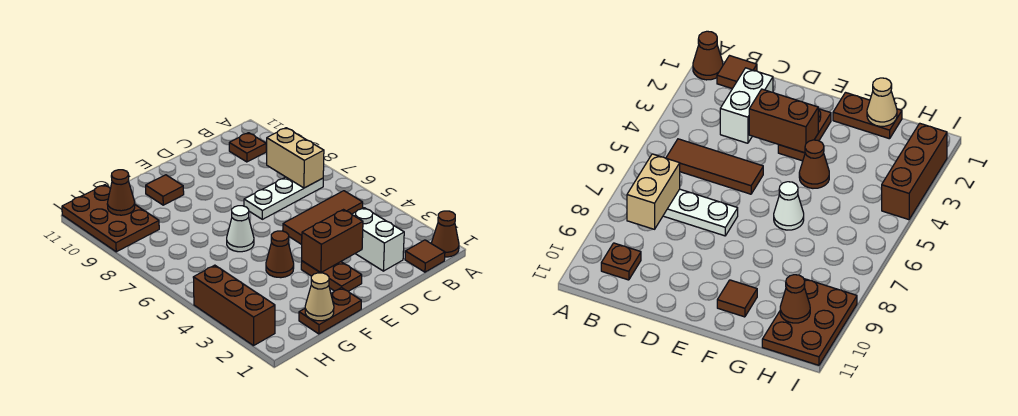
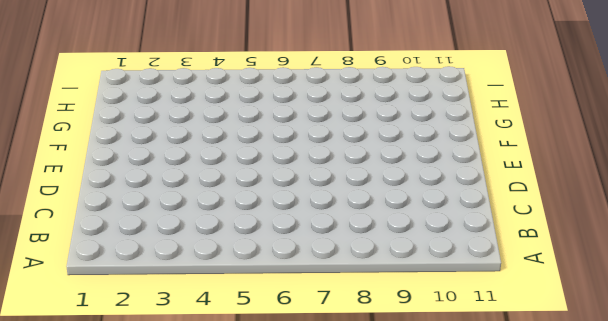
none -> brown 1x1 cone [432,211,459,257]
none -> brown 1x1 tile [405,240,445,272]
none -> brown 1x3 tile [283,191,363,244]

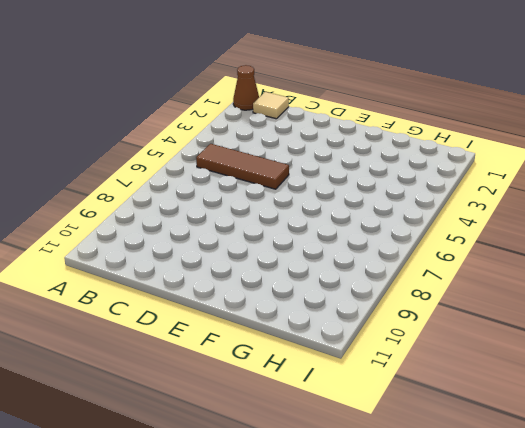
tan 1x1 tile [253,92,289,119] -> brown 1x1 tile [405,240,445,272]
none -> white 1x3 plate [244,177,323,219]
none -> brown 1x1 plate [229,133,266,162]
none -> white 1x2 brick [352,208,404,271]

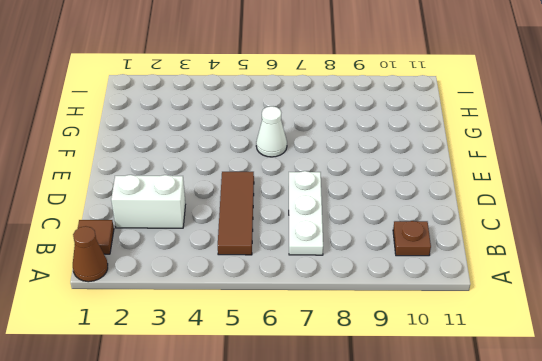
none -> brown 1x2 plate [301,261,362,291]
none -> brown 1x2 plate [299,288,361,334]
none -> brown 1x1 cone [266,231,294,278]

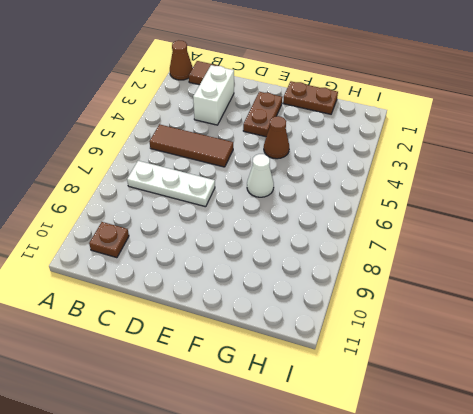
none -> brown 1x1 tile [146,175,184,205]
none -> brown 2x3 plate [62,185,159,252]
none -> brown 1x3 brick [193,265,275,346]

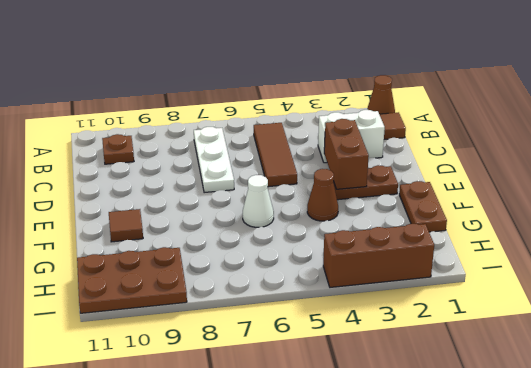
none -> tan 1x2 brick [266,128,324,188]
none -> tan 1x1 cone [305,273,334,321]
none -> brown 1x1 cone [107,170,135,215]

